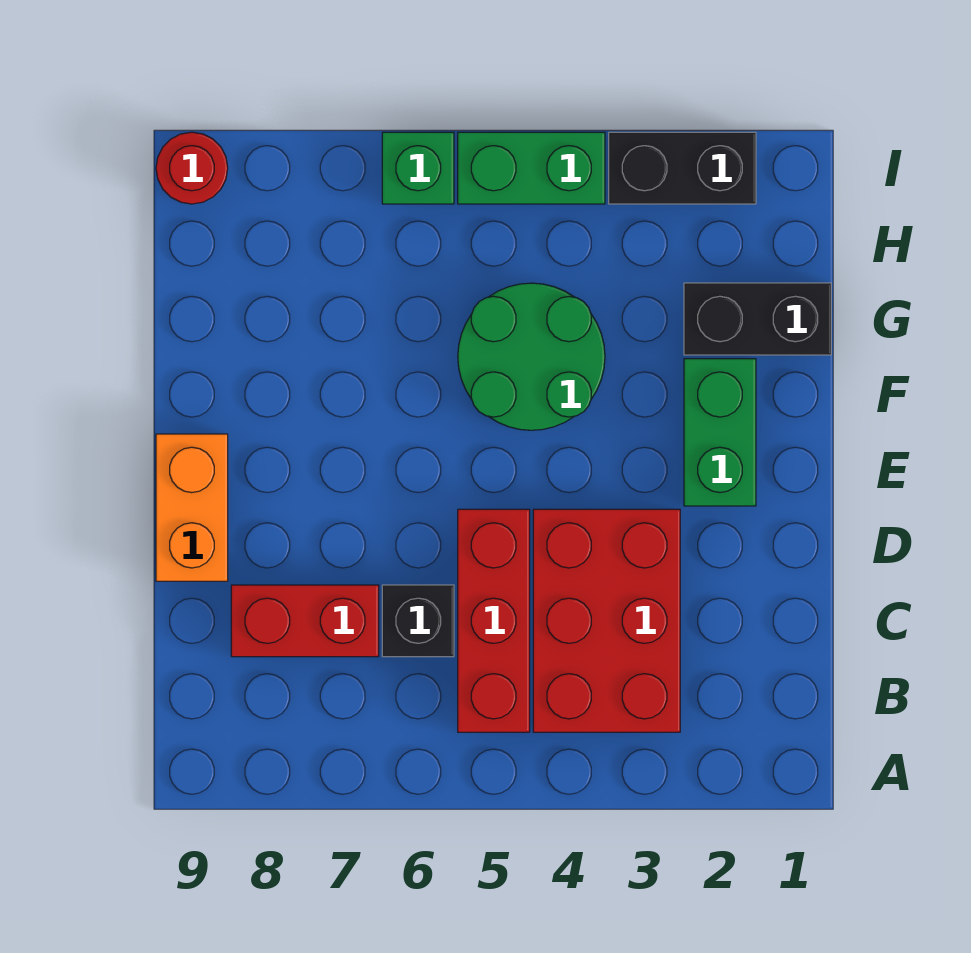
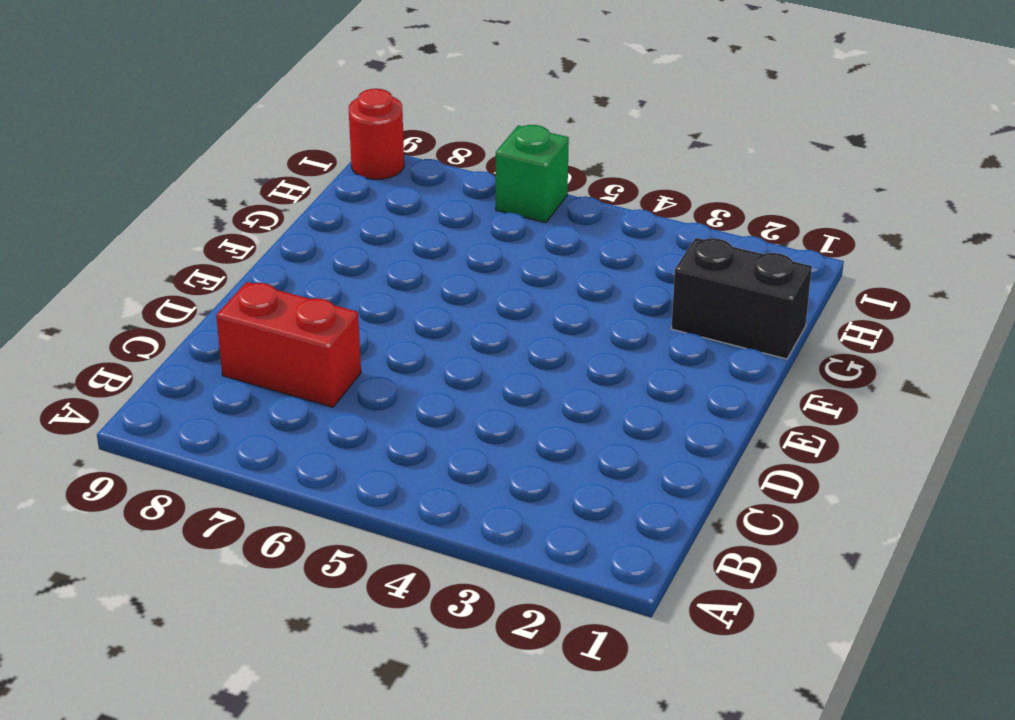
none -> red 2x3 brick [533,509,680,732]
none -> red 1x3 brick [458,509,530,732]
none -> black 1x1 brick [382,585,454,657]

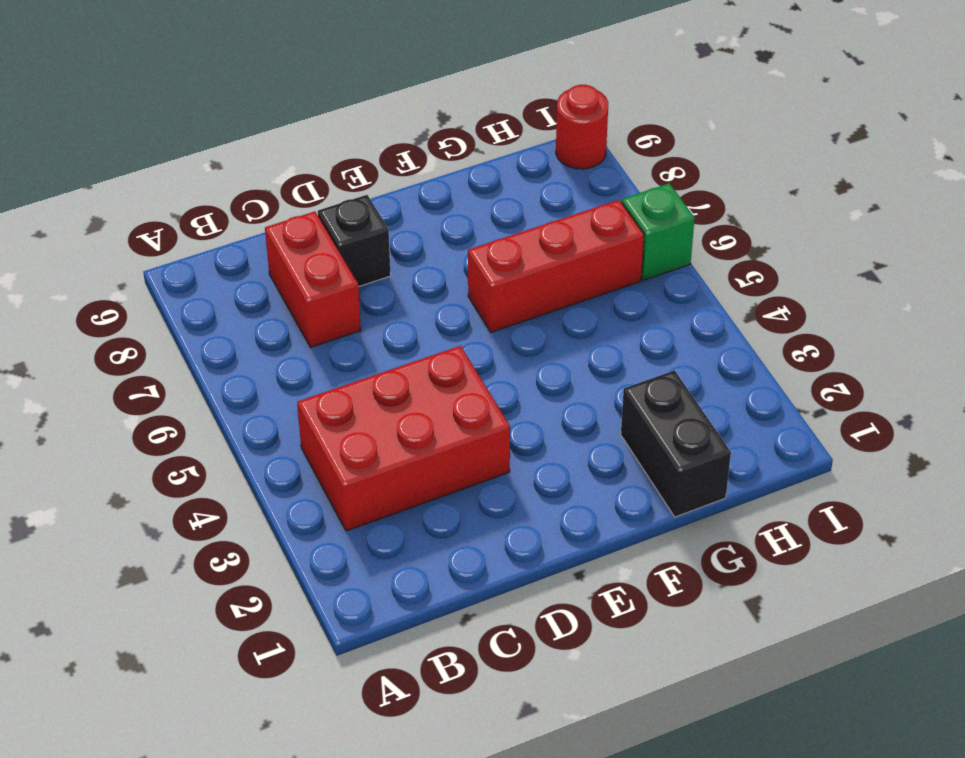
black 1x1 brick [318,195,391,287] -> black 1x1 brick moved to [382,585,454,657]
red 1x3 brick [468,200,644,332] -> red 1x3 brick moved to [458,509,530,732]
none -> orange 1x2 brick [156,434,228,581]
none -> green 1x2 brick [684,359,756,506]
none -> green 2x2 round brick [458,283,605,430]

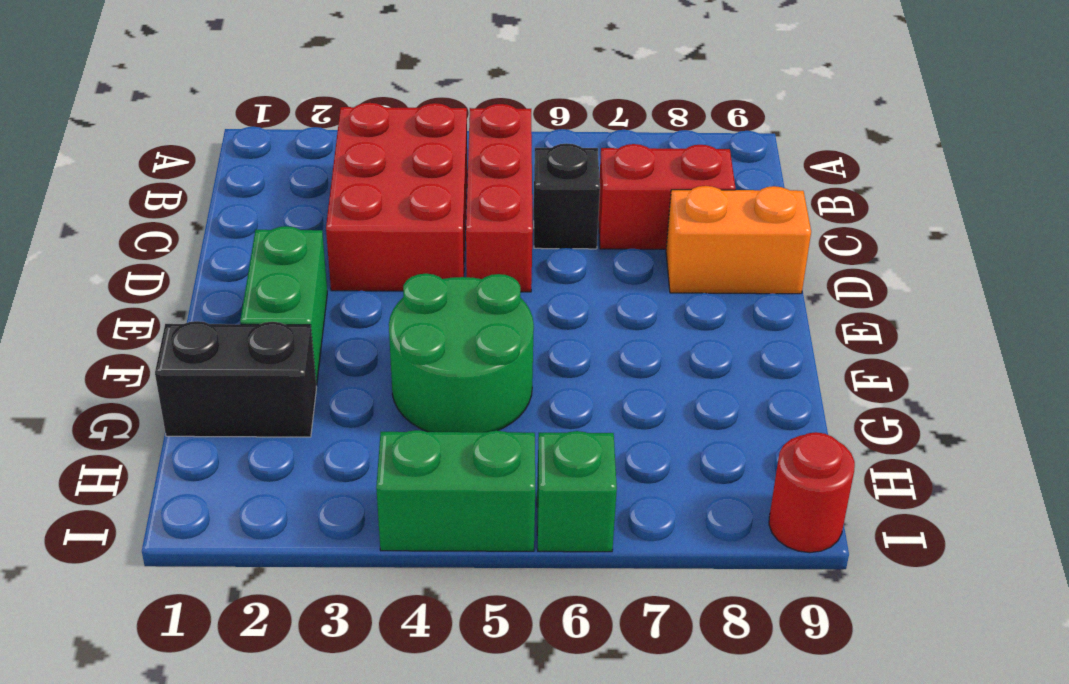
orange 1x2 brick [666,186,811,294] -> orange 1x2 brick turned to [156,434,228,581]
none -> black 1x2 brick [609,132,756,204]

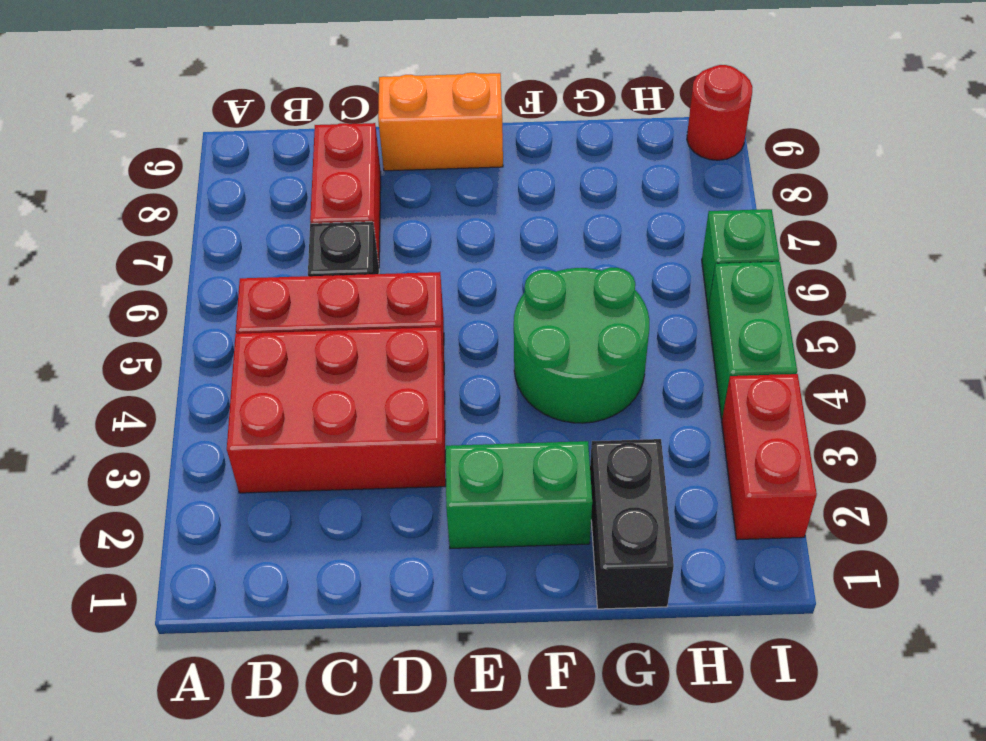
red 1x2 brick [722,374,817,540] -> black 1x2 brick [609,132,756,204]

